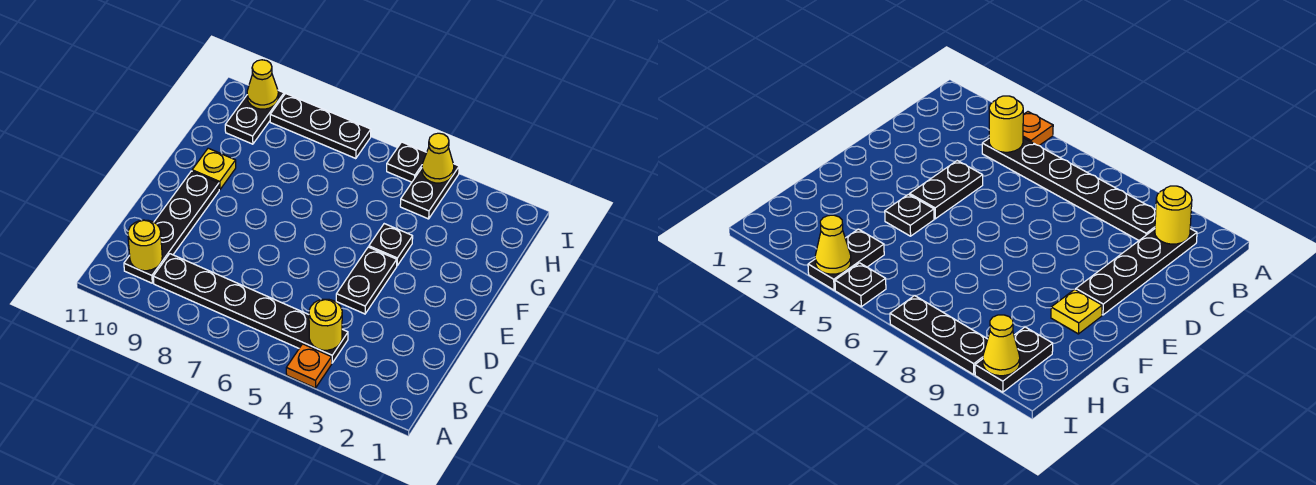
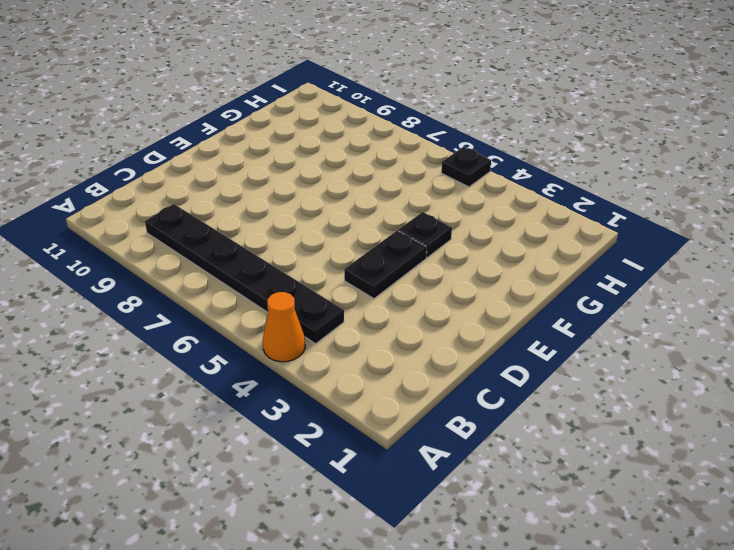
orange 1x1 cone [263,292,305,362] -> orange 1x1 plate [286,344,332,388]
none -> black 1x4 plate [124,171,219,283]
none -> yellow 1x1 plate [192,148,236,189]
none -> black 1x2 plate [400,164,459,219]

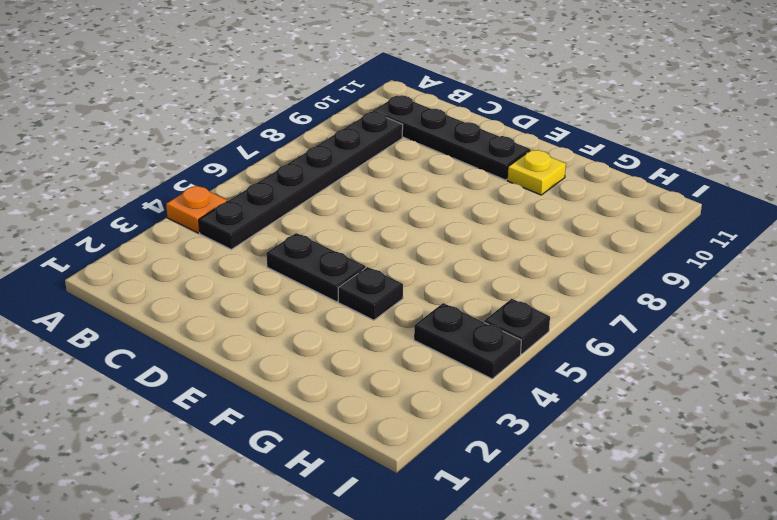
none -> black 1x2 plate [225,90,284,144]
none -> black 1x3 plate [270,93,371,159]
none -> yellow 1x1 round brick [309,299,342,350]

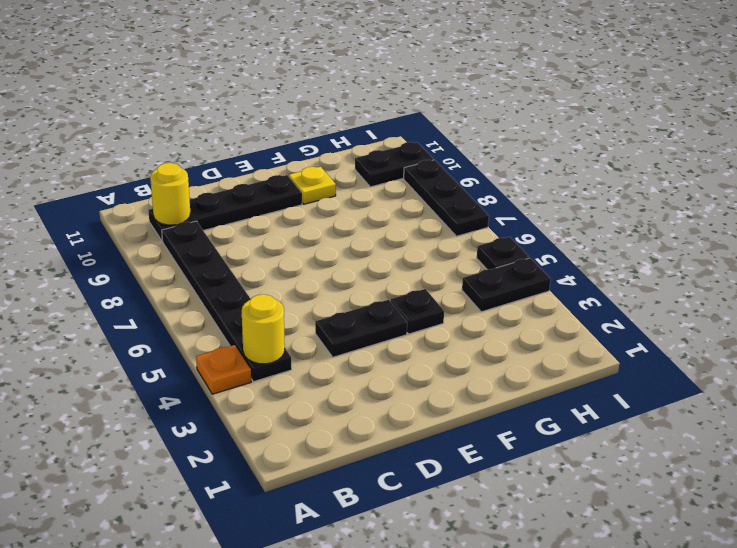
none -> yellow 1x1 cone [422,133,454,183]
none -> yellow 1x1 cone [247,60,278,109]

